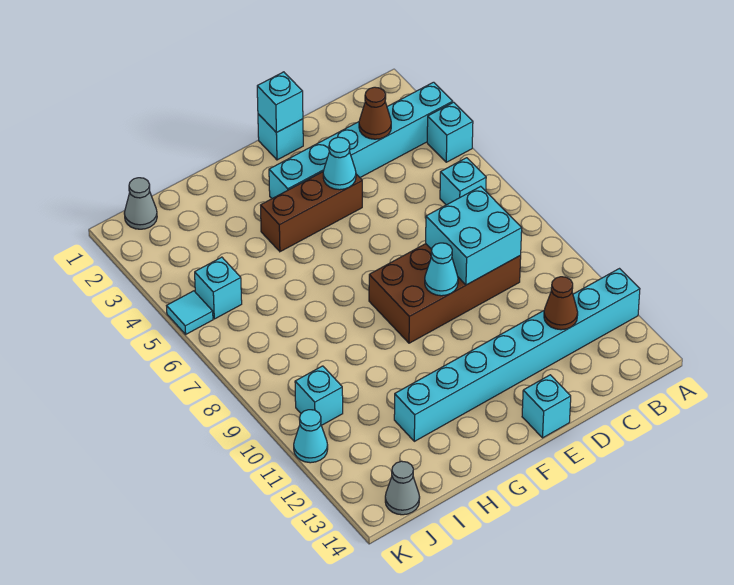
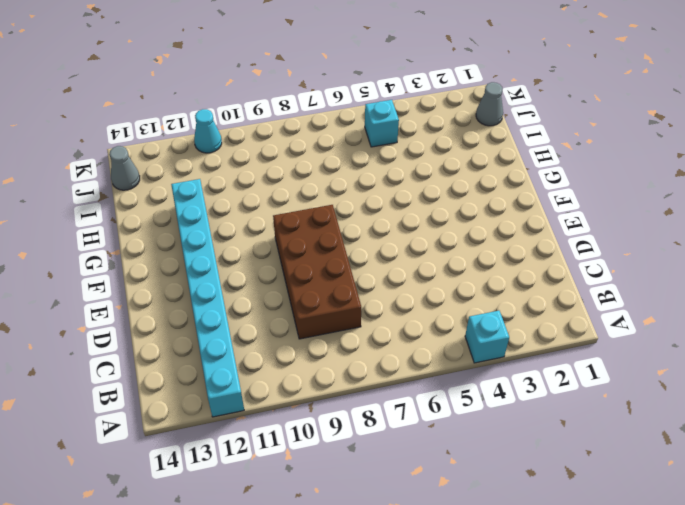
none -> cyan 1x6 brick [269,82,453,198]
none -> cyan 1x1 brick [440,158,486,205]
none -> cyan 1x1 brick [258,114,303,160]

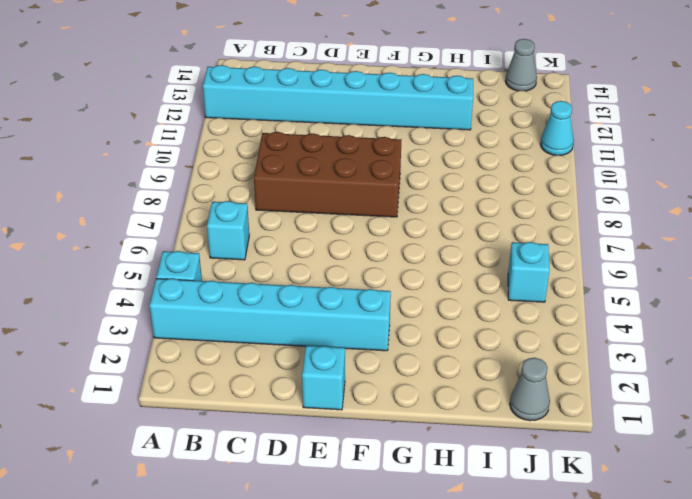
none -> brown 1x3 brick [261,172,362,252]
none -> cyan 1x1 brick [522,375,571,438]
none -> cyan 1x1 brick [295,366,343,426]

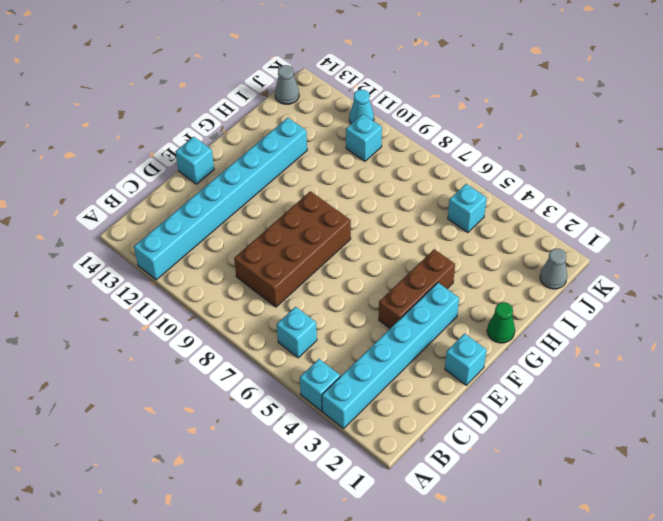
green 1x1 cone [487,302,515,343] -> none
none -> cyan 1x1 tile [167,291,213,334]
none -> brown 1x1 cone [359,87,391,139]
none -> cyan 2x2 brick [426,186,522,285]

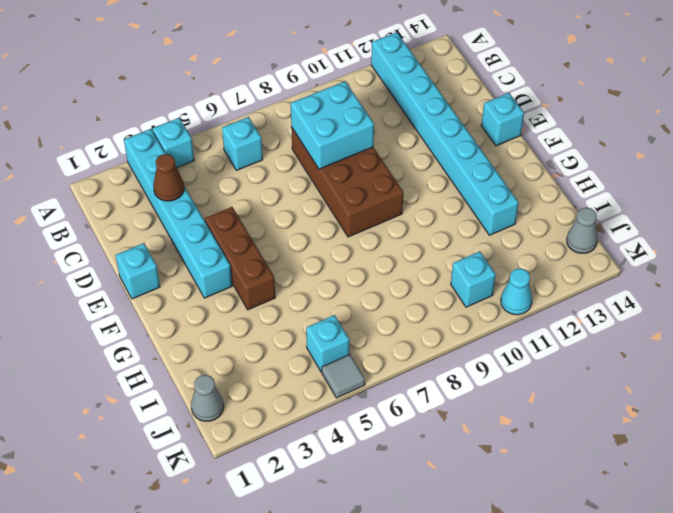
grey 1x1 tile [322,354,365,398] -> cyan 1x1 tile [167,291,213,334]
none -> brown 1x1 cone [544,277,578,330]
none -> cyan 1x1 brick [257,72,303,133]
none -> cyan 1x1 cone [323,137,356,190]

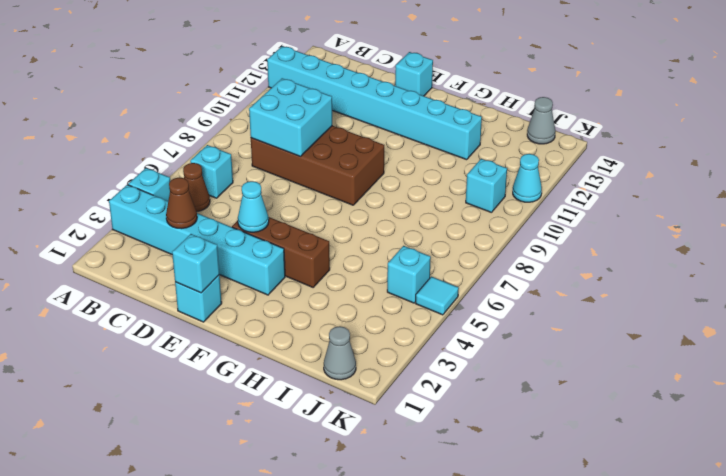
brown 1x1 cone [183,163,210,212] -> brown 1x1 cone moved to [544,277,578,330]
none -> cyan 1x1 cone [425,243,458,296]

